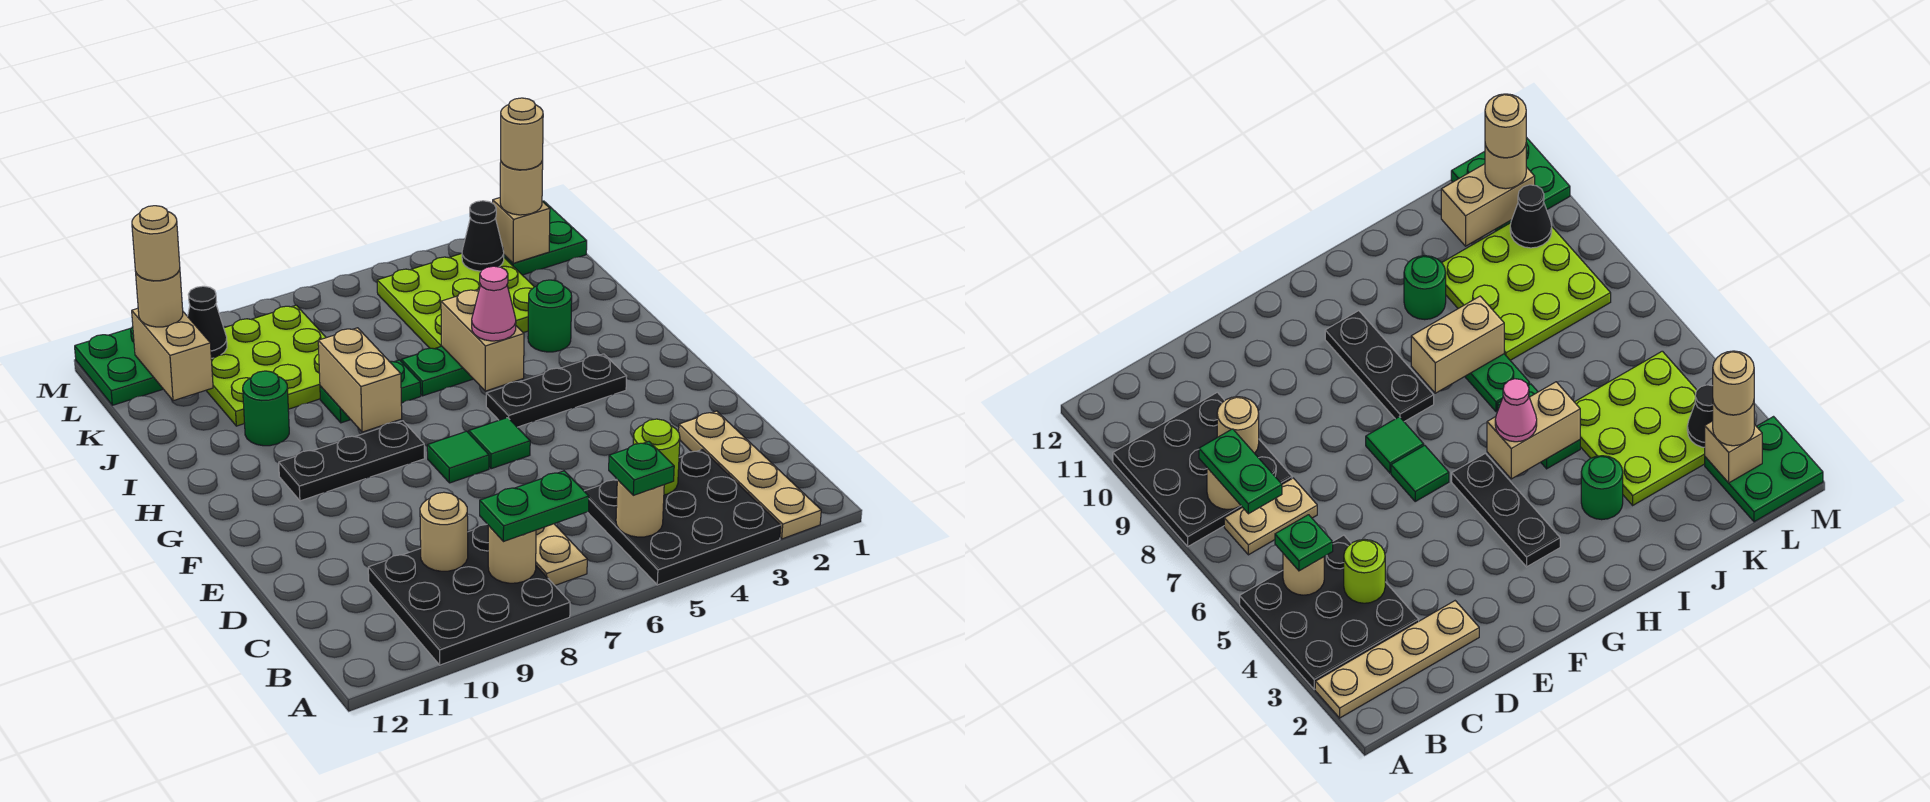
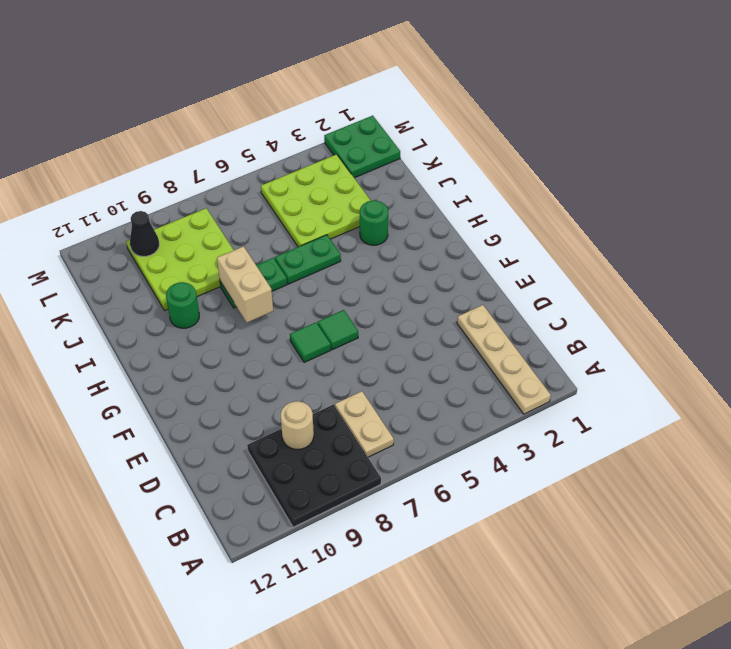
none -> black 3x3 plate [584,449,781,585]
none -> black 1x3 plate [486,354,627,427]
none -> black 1x3 plate [279,421,425,501]
none -> green 2x2 plate [75,327,163,405]

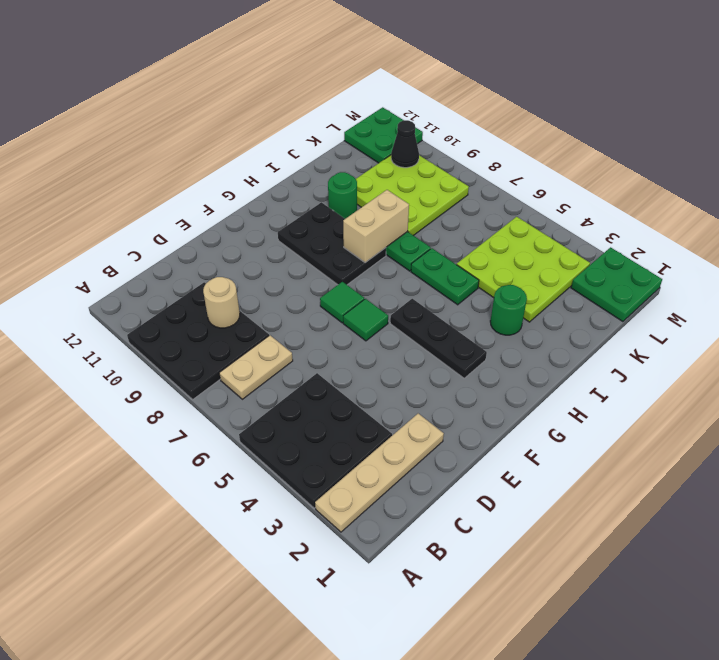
black 2x3 plate [278,202,386,285] -> black 1x3 plate [279,421,425,501]
none -> tan 1x1 round brick [616,480,664,537]
none -> tan 1x1 round brick [488,525,536,583]
none -> lime 1x1 round brick [633,419,680,495]
none -> tan 1x2 brick [441,289,524,391]

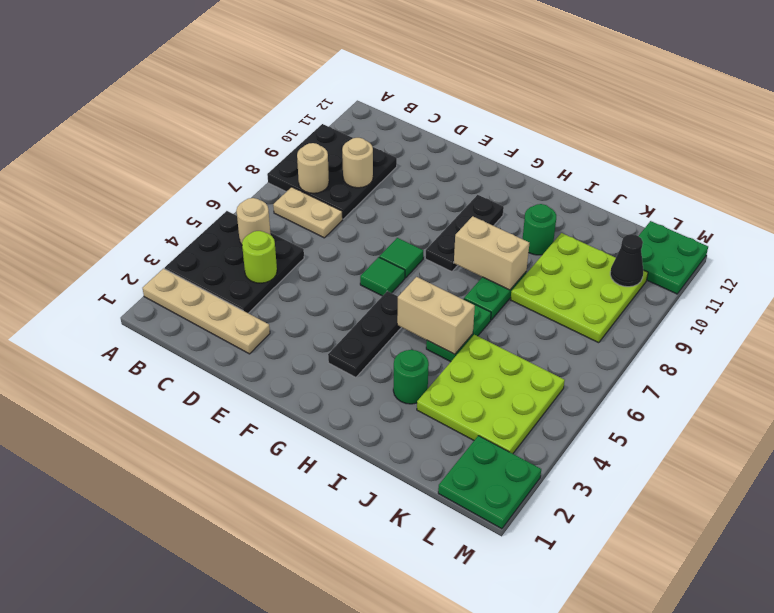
none -> tan 1x2 brick [132,308,213,401]
none -> tan 1x1 brick [493,198,550,263]
none -> black 1x1 cone [462,201,504,271]
none -> green 1x1 plate [609,442,674,495]

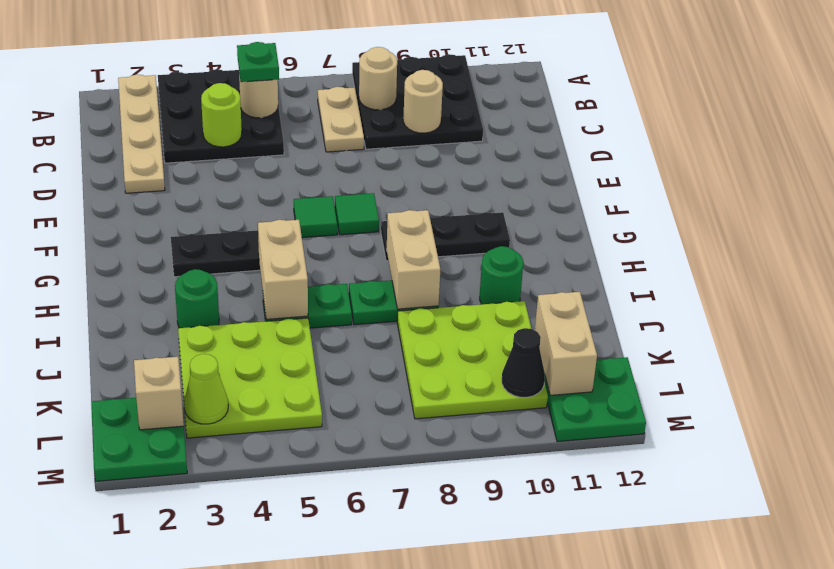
lime 1x1 cone [184,354,228,424] -> black 1x1 cone [462,201,504,271]
none -> green 1x2 plate [480,471,589,542]
none -> pink 1x1 cone [472,266,516,341]
none -> tan 1x1 round brick [500,160,543,215]
none -> tan 1x1 round brick [136,270,183,327]

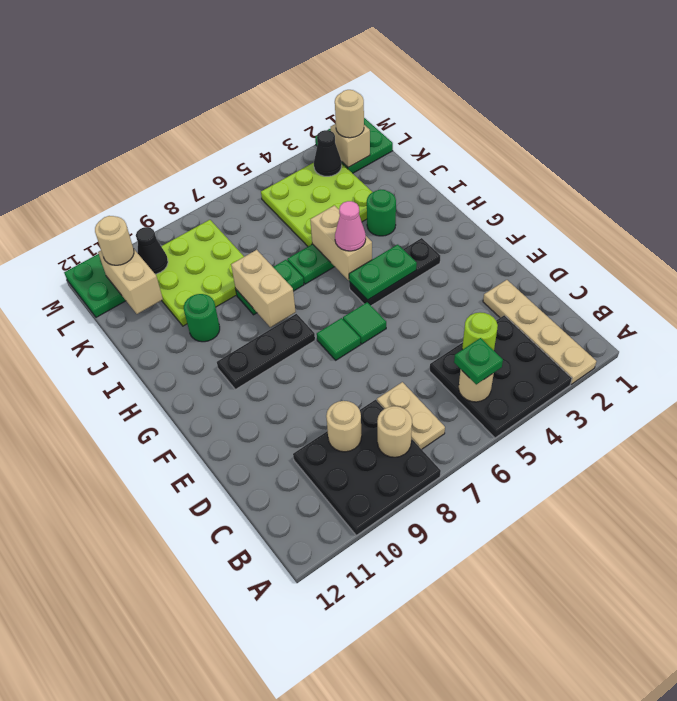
green 1x2 plate [349,245,417,300] -> green 1x2 plate moved to [480,471,589,542]
none -> tan 1x1 round brick [501,98,543,170]
none -> tan 1x1 round brick [132,206,180,281]

